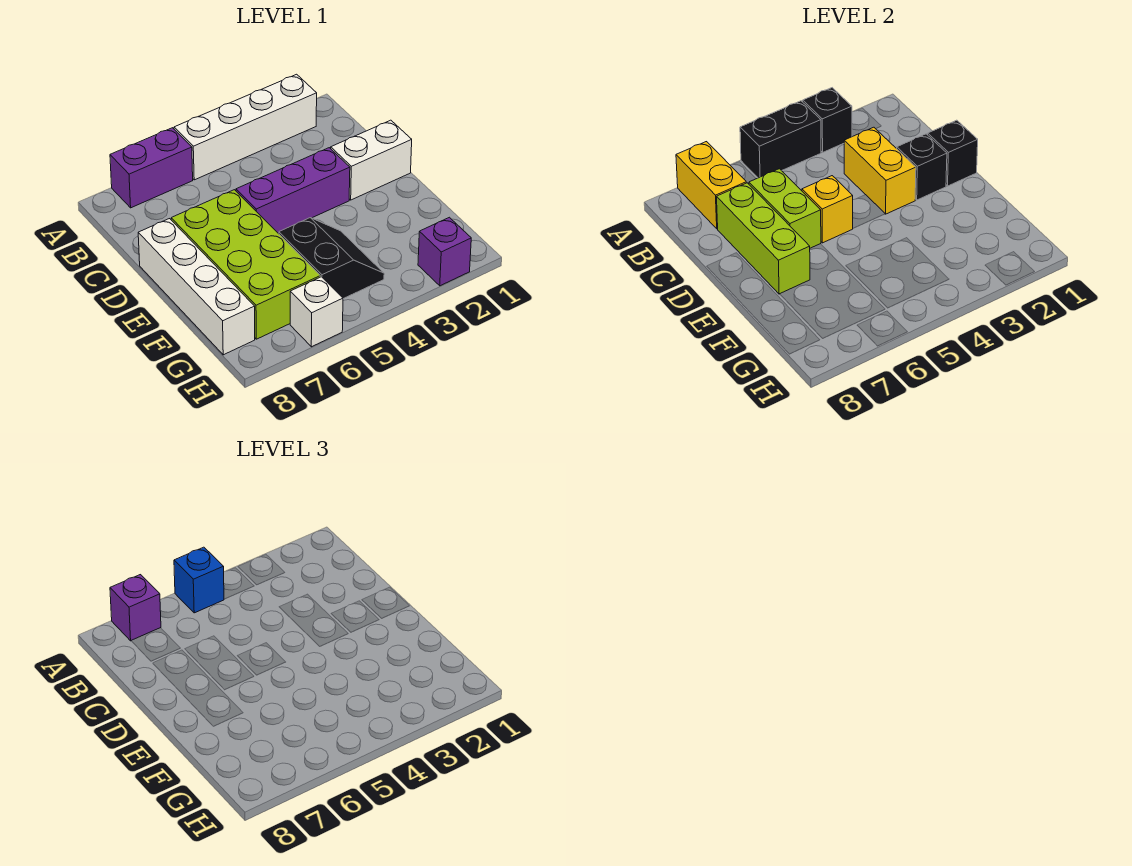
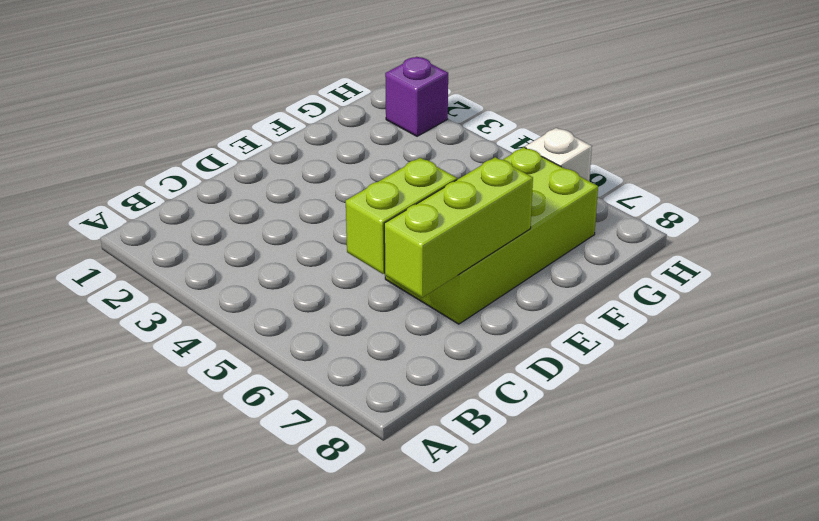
none -> white 1x4 brick [174,74,317,180]
none -> purple 1x2 brick [110,128,193,208]
none -> white 1x2 brick [331,120,412,200]

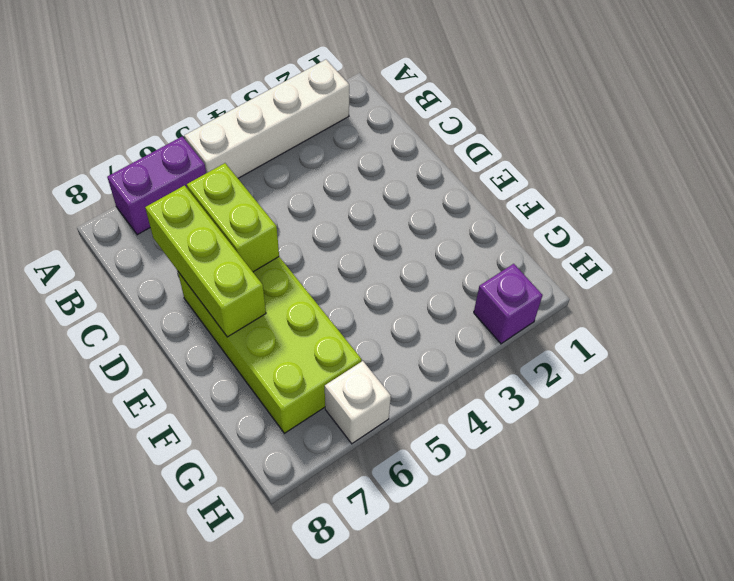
none -> white 1x2 brick [331,120,412,200]
none -> purple 1x3 brick [236,148,350,233]
none -> white 1x4 brick [138,219,255,355]

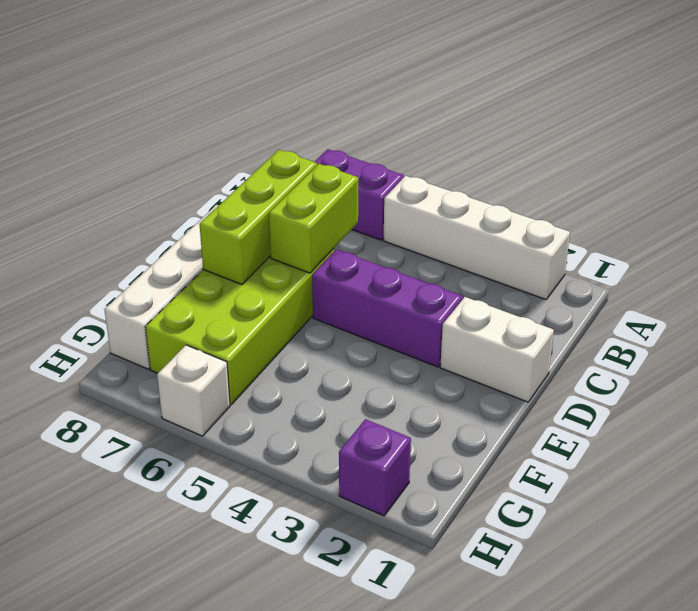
none -> black 2x2 slope [279,218,384,299]
none -> black 1x1 brick [803,88,852,152]
none -> black 1x2 brick [740,101,821,178]

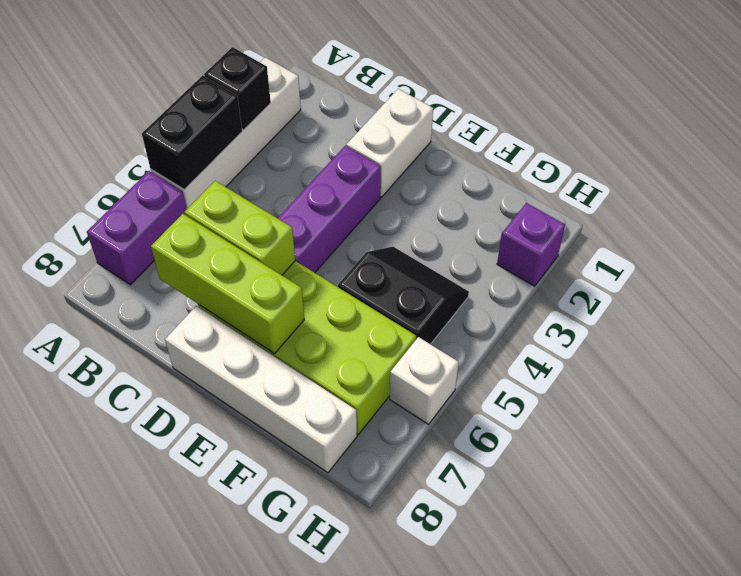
none -> yellow 1x2 brick [676,142,746,229]
none -> yellow 1x2 brick [844,127,916,214]
none -> black 1x1 brick [928,120,978,186]

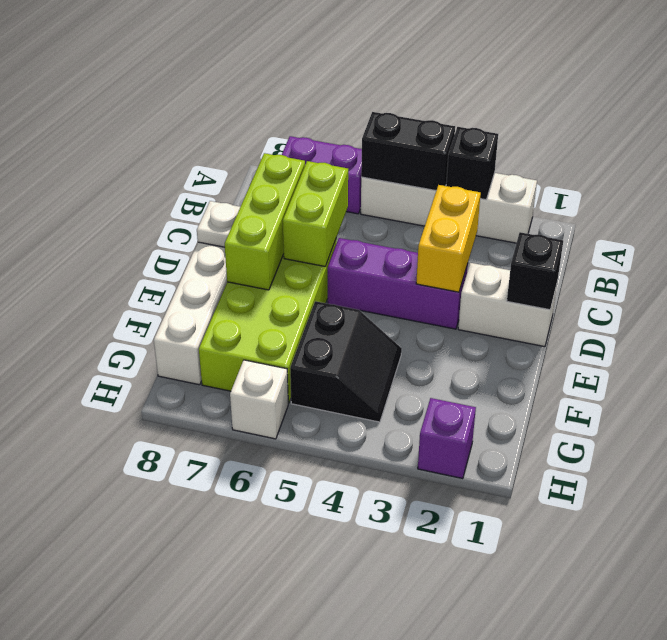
white 1x1 plate [197,201,240,247] -> none
none -> yellow 1x2 brick [676,142,746,229]
none -> black 1x1 brick [897,134,947,200]
none -> yellow 1x1 brick [802,176,853,243]

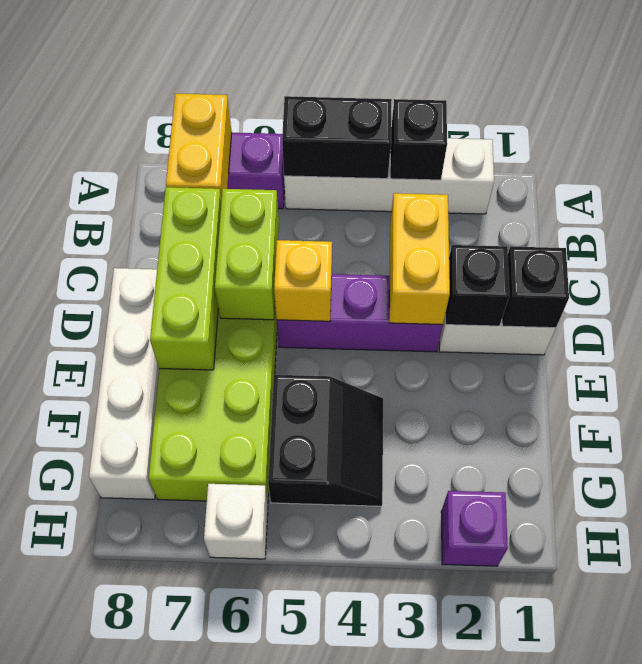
none -> blue 1x1 brick [174,547,224,613]
none -> purple 1x1 brick [110,575,161,641]

